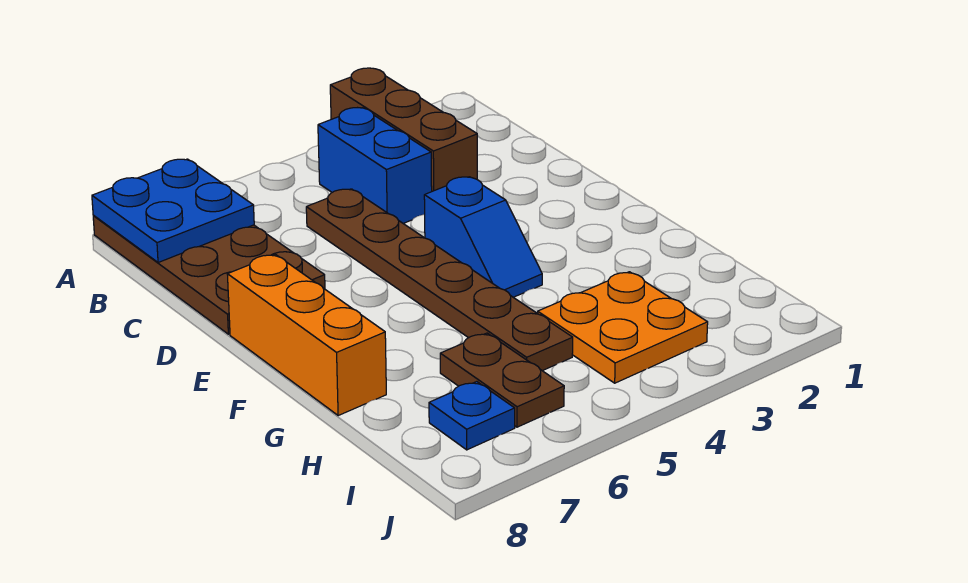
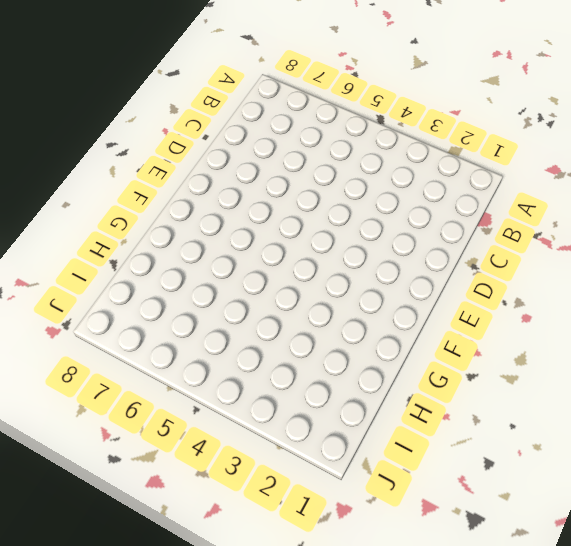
none -> brown 1x3 brick [330,68,477,191]
none -> brown 2x4 plate [93,215,325,334]

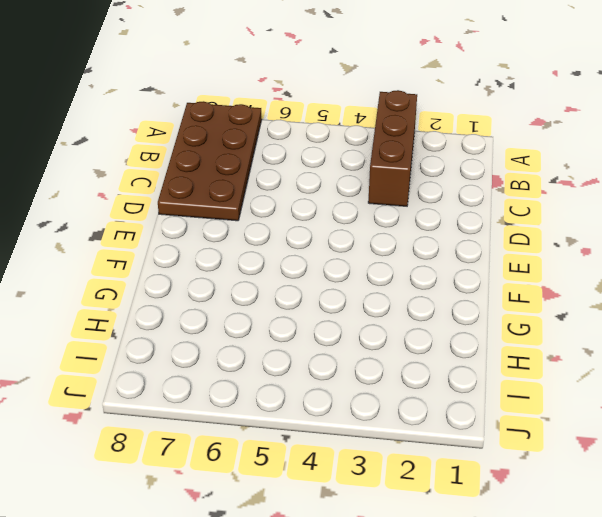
none -> blue 1x2 brick [318,108,432,224]
none -> brown 1x6 plate [306,189,573,371]

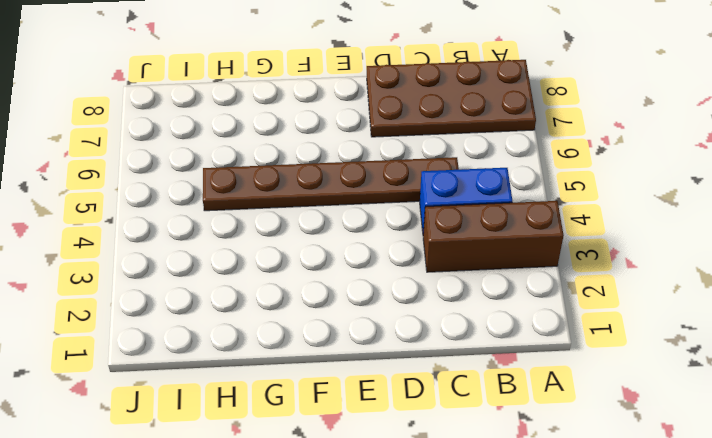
none -> blue 1x2 slope [424,177,542,297]
none -> orange 1x3 brick [227,255,386,416]

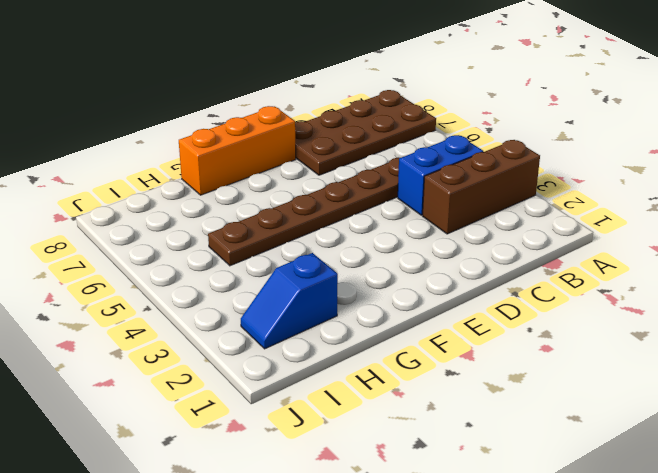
blue 1x2 slope [241,253,338,349] -> blue 1x2 slope moved to [424,177,542,297]
none -> orange 2x2 plate [538,272,708,383]
none -> brown 1x2 plate [440,333,564,427]

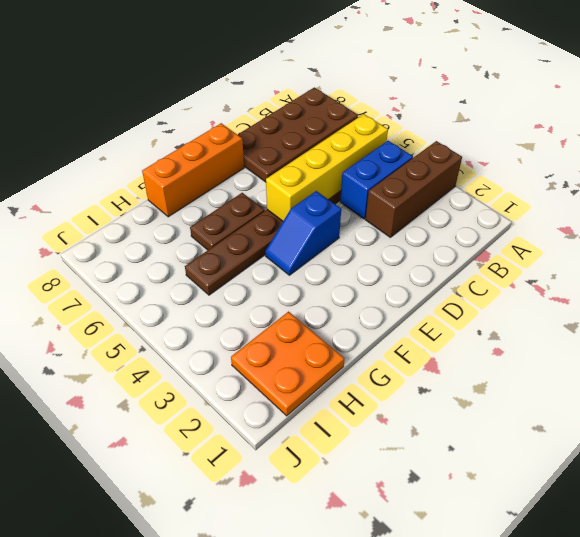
yellow 1x4 brick [266,114,388,221] -> none
brown 1x2 plate [190,193,265,250] -> brown 1x2 plate moved to [440,333,564,427]
orange 2x2 plate [231,312,345,416] -> orange 2x2 plate moved to [538,272,708,383]
none -> blue 1x1 plate [429,382,515,450]
none -> blue 2x2 plate [92,159,254,263]

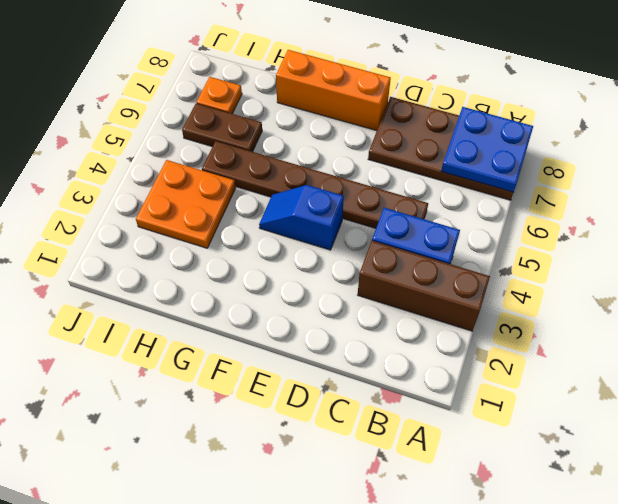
orange 1x1 plate [196,77,242,114] -> blue 1x1 plate [429,382,515,450]

